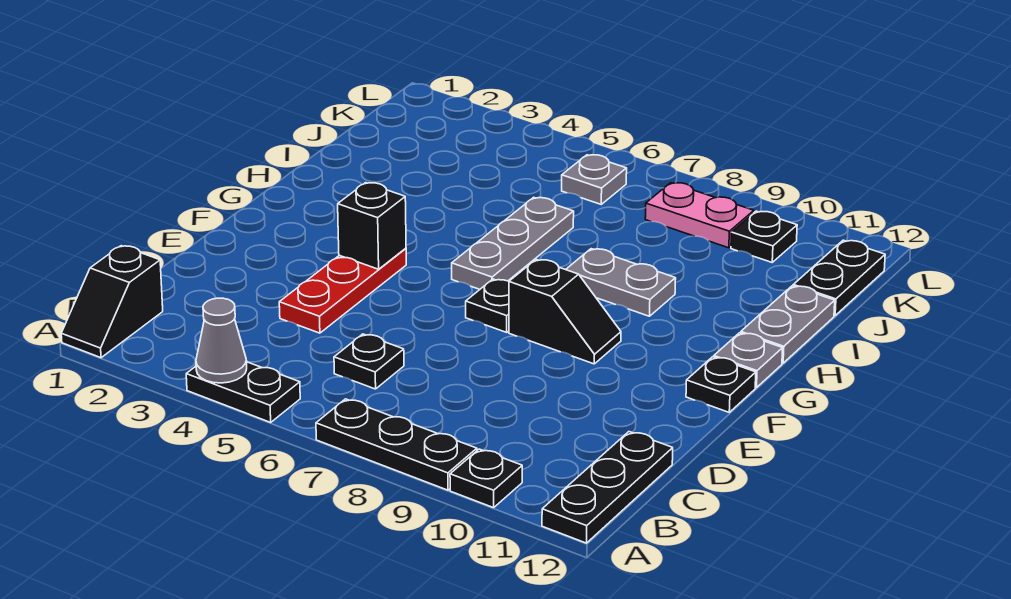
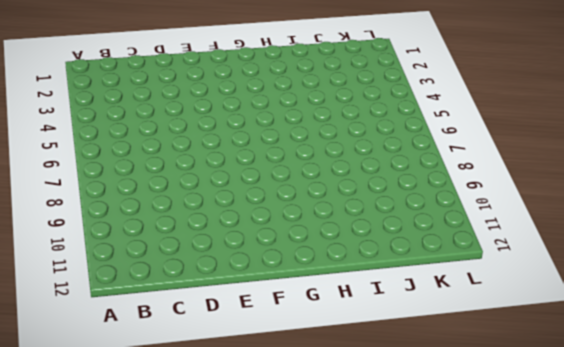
none -> black 1x2 slope [61,246,163,358]
none -> black 1x2 plate [186,362,300,422]
none -> black 1x3 plate [316,399,477,490]

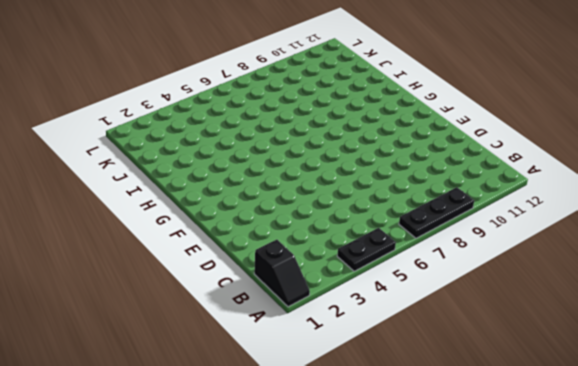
none -> black 1x1 plate [450,449,522,508]
none -> black 1x3 plate [542,432,673,543]
none -> black 1x1 plate [334,334,404,389]

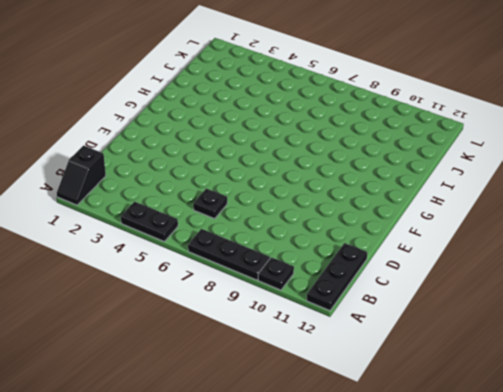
none -> red 1x3 plate [279,248,406,333]
none -> black 1x1 plate [466,279,509,332]
none -> black 1x2 slope [509,259,621,364]

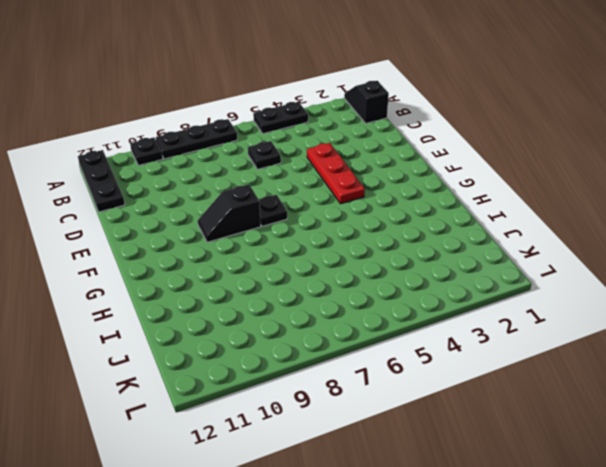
none -> black 1x1 plate [686,357,756,412]
none -> grey 1x3 plate [452,197,574,289]
none -> grey 1x1 plate [714,333,783,388]

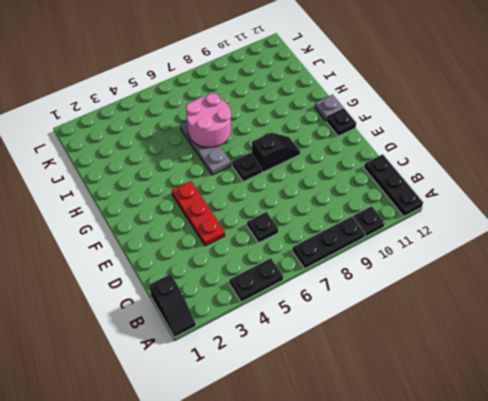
pink 2x2 round brick [186,93,231,147] -> none
none -> grey 1x2 plate [566,249,676,316]
none -> grey 1x2 plate [741,286,835,363]
none -> black 1x2 plate [793,240,885,316]

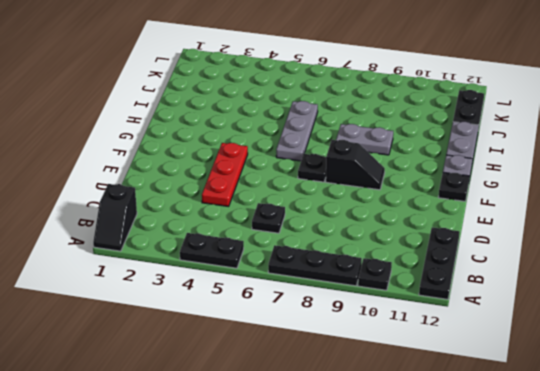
none -> grey 1x1 plate [562,155,627,204]
none -> pink 1x2 plate [645,183,754,248]
none -> black 1x1 plate [731,211,797,262]

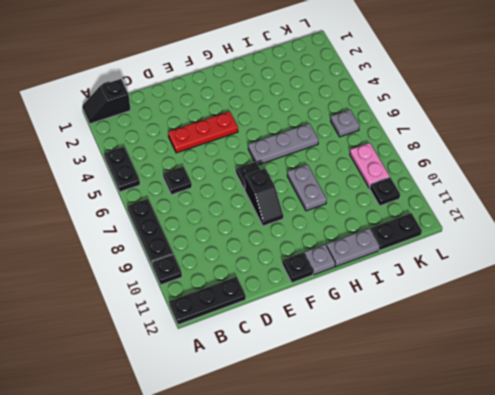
none -> grey 1x1 cone [196,298,247,383]
none -> black 1x1 brick [338,183,406,269]

